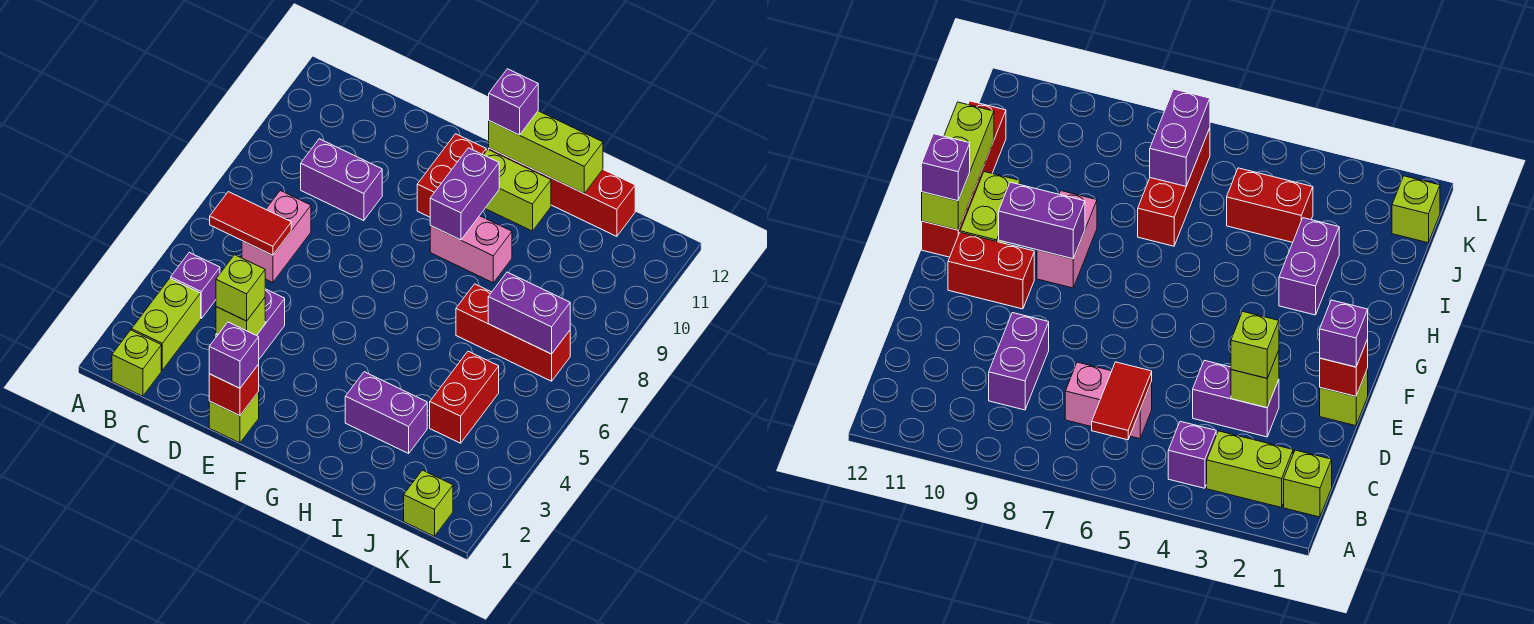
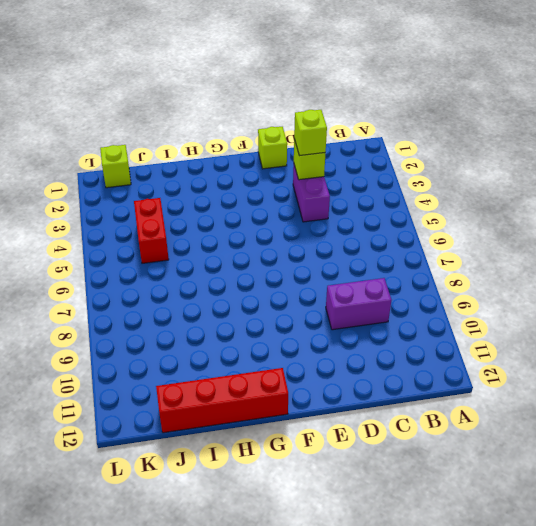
none -> lime 1x1 brick [112,330,161,396]
none -> lime 1x2 brick [132,278,201,370]
none -> purple 1x1 brick [171,252,220,318]

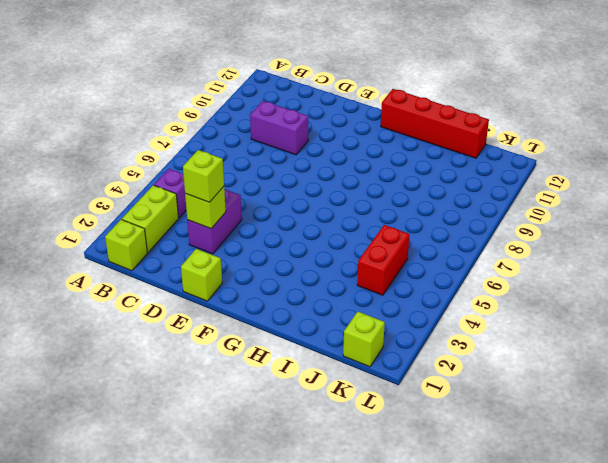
none -> pink 1x2 brick [242,191,311,283]
none -> red 1x2 brick [417,134,486,217]
none -> pink 1x2 brick [430,216,512,283]

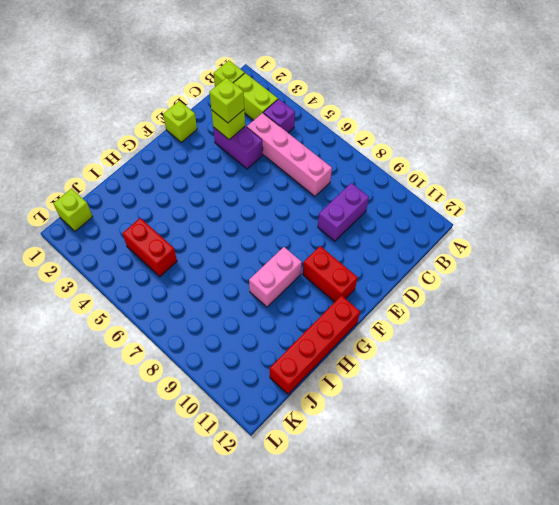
pink 1x4 brick [247,113,332,196] -> pink 1x2 brick [242,191,311,283]
none -> lime 1x2 brick [484,149,551,231]
none -> purple 1x2 brick [345,372,427,453]
none -> red 1x3 brick [456,284,570,381]

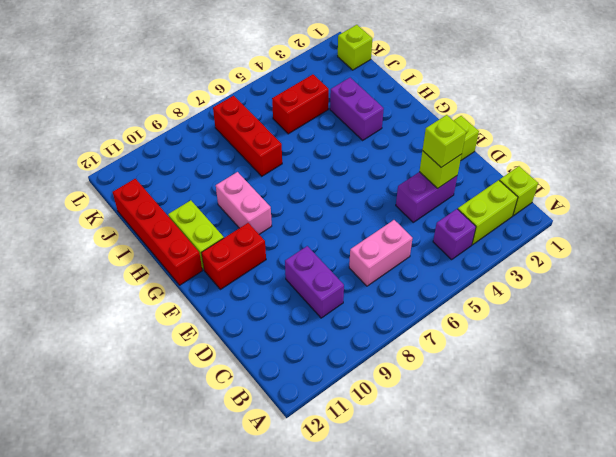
none -> red 1x2 tile [210,192,291,255]
none -> red 1x1 brick [209,364,259,416]
none -> purple 1x2 brick [430,148,499,240]

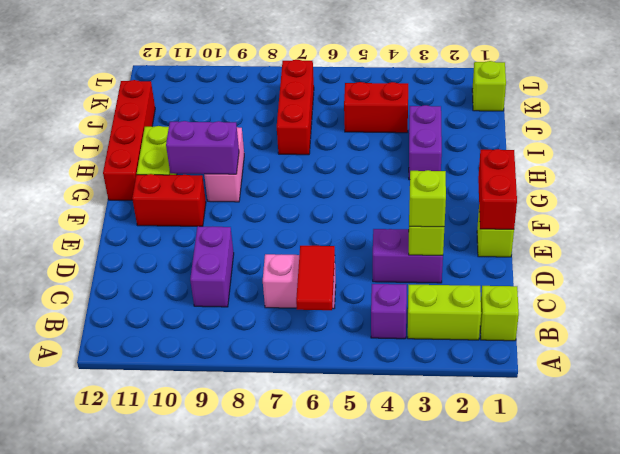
red 1x2 brick [478,149,517,229] -> red 1x1 brick [209,364,259,416]
none -> lime 1x3 brick [489,111,603,193]
none -> purple 1x2 brick [488,272,570,354]
none -> purple 1x1 brick [209,322,259,388]

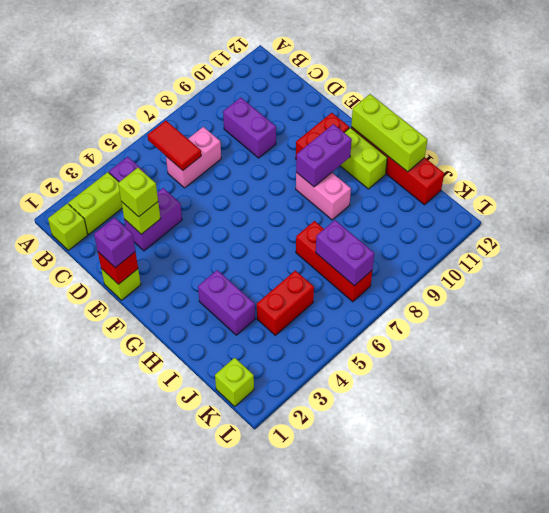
none -> purple 1x1 brick [489,69,538,135]

